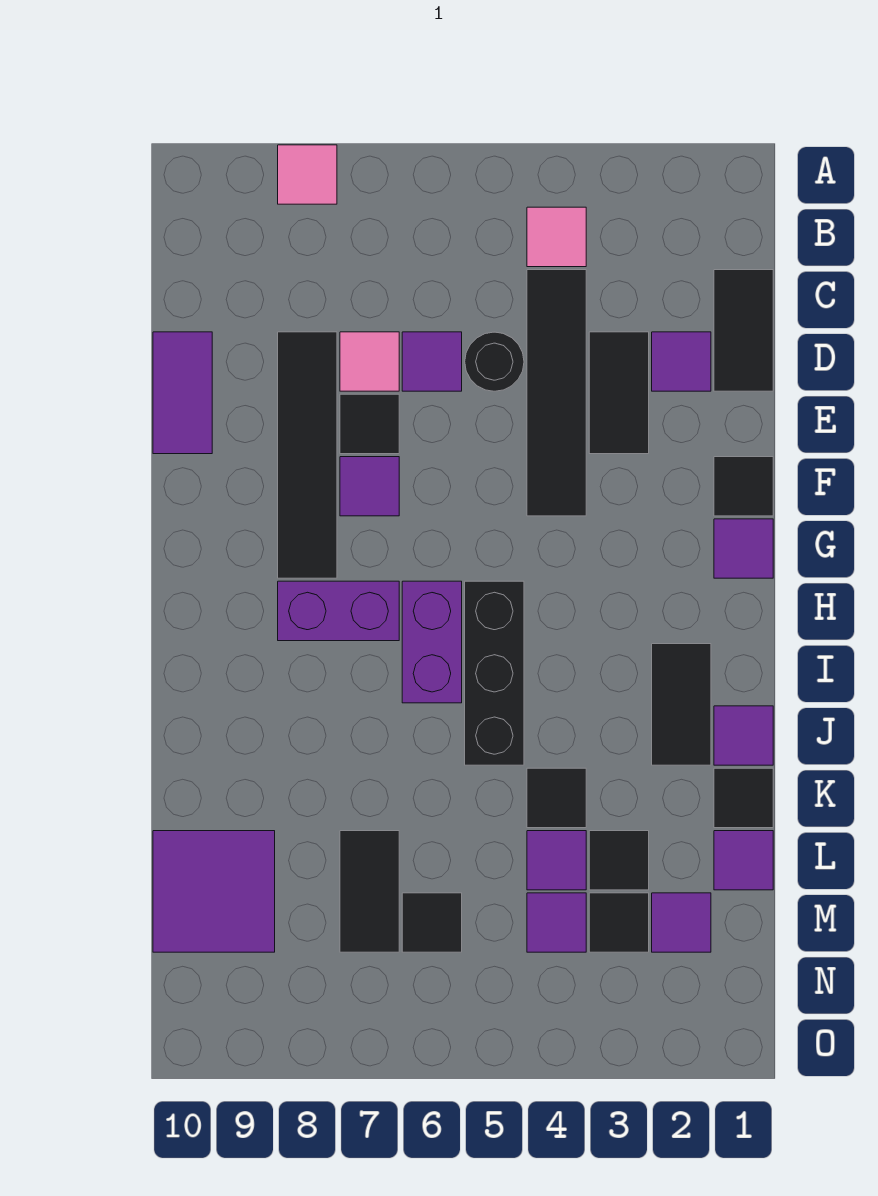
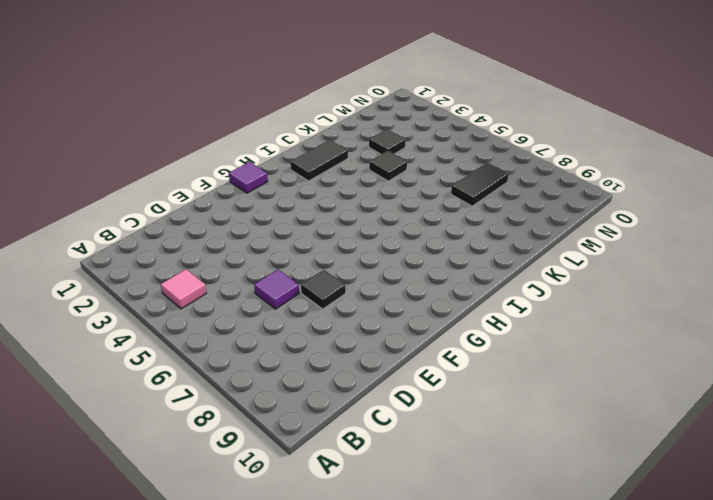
none -> pink 1x1 tile [278,145,337,204]
none -> black 1x2 tile [714,270,773,391]
none -> black 1x4 tile [527,270,586,516]
none -> purple 1x1 tile [652,332,711,391]

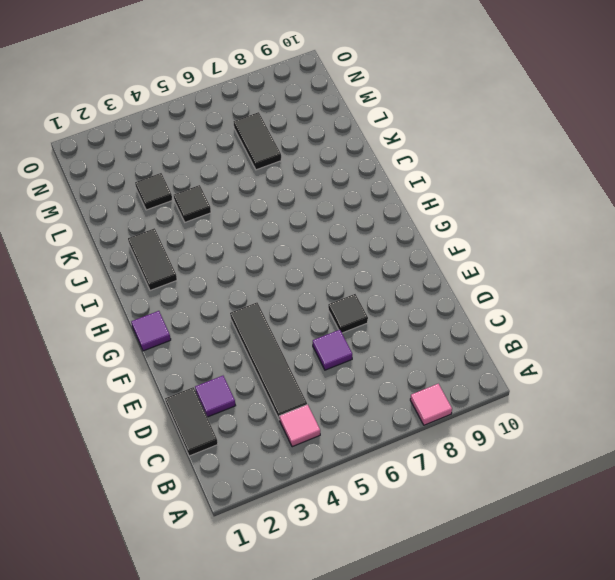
none -> black 1x2 tile [589,332,649,454]
none -> black 1x1 round brick [465,332,524,391]
none -> pink 1x1 tile [340,332,399,391]
none -> black 1x4 tile [278,332,337,578]

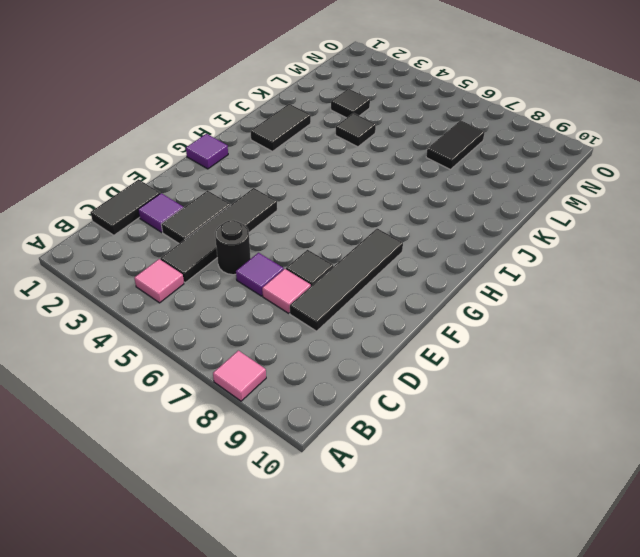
none -> purple 1x2 tile [153,332,212,454]
none -> black 1x1 tile [714,457,773,516]
none -> purple 1x1 tile [340,457,399,516]
none -> black 1x3 brick [465,581,524,765]

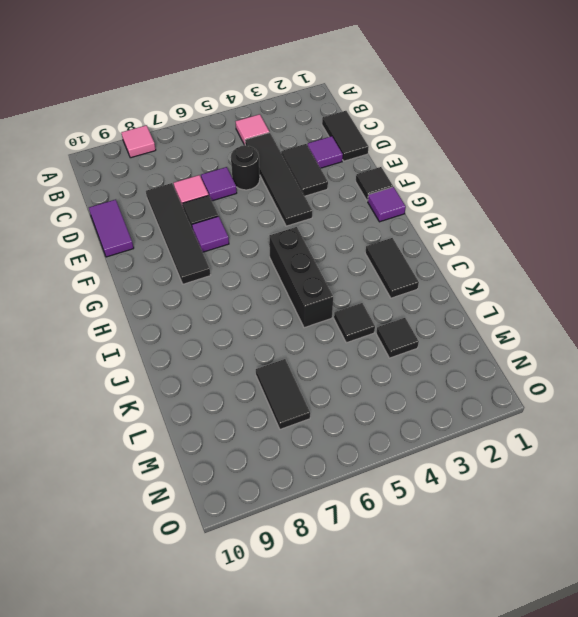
none -> purple 1x2 brick [402,581,462,703]
none -> purple 1x2 brick [278,581,399,641]
none -> purple 1x1 tile [714,706,773,765]
none -> black 1x1 tile [714,768,773,828]

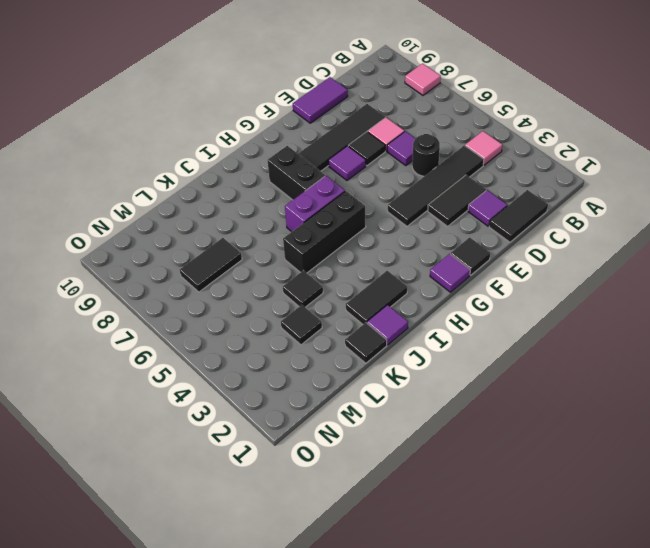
black 1x2 brick [267,146,325,200] -> purple 1x2 brick [278,581,399,641]
none -> purple 1x1 tile [714,831,773,890]
none -> purple 1x1 tile [527,831,586,890]
none -> purple 2x2 tile [153,831,275,952]
none -> purple 1x1 tile [652,893,711,952]

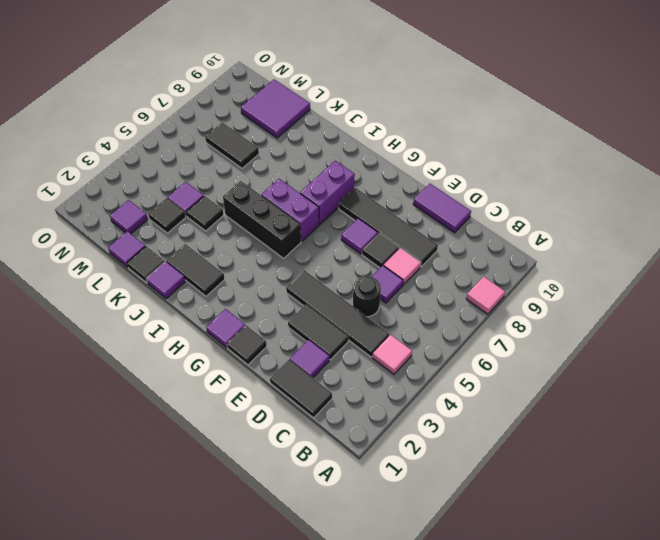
none -> black 1x1 tile [589,893,649,952]
none -> purple 1x1 tile [527,893,586,952]
none -> black 1x1 tile [402,893,462,952]

